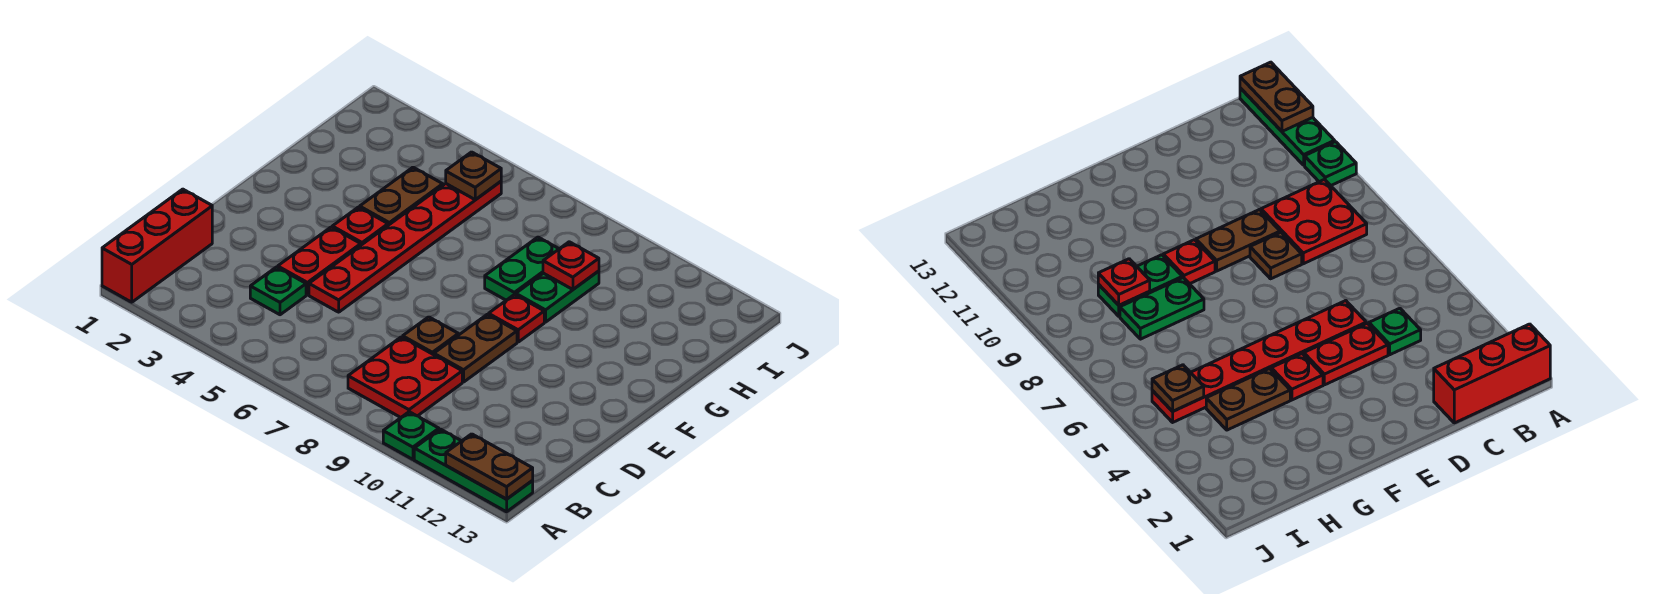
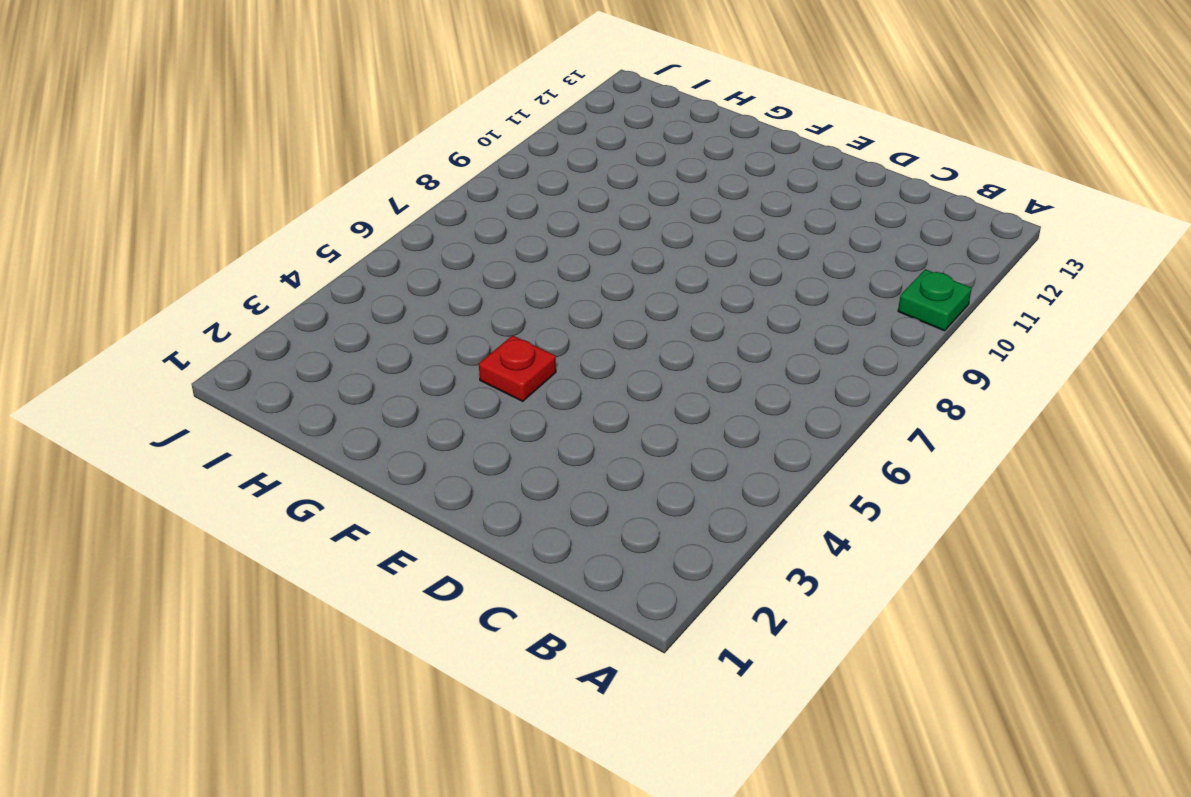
none -> red 1x3 brick [102,189,212,302]
none -> green 1x3 plate [414,429,533,512]
none -> red 2x2 plate [348,337,462,417]

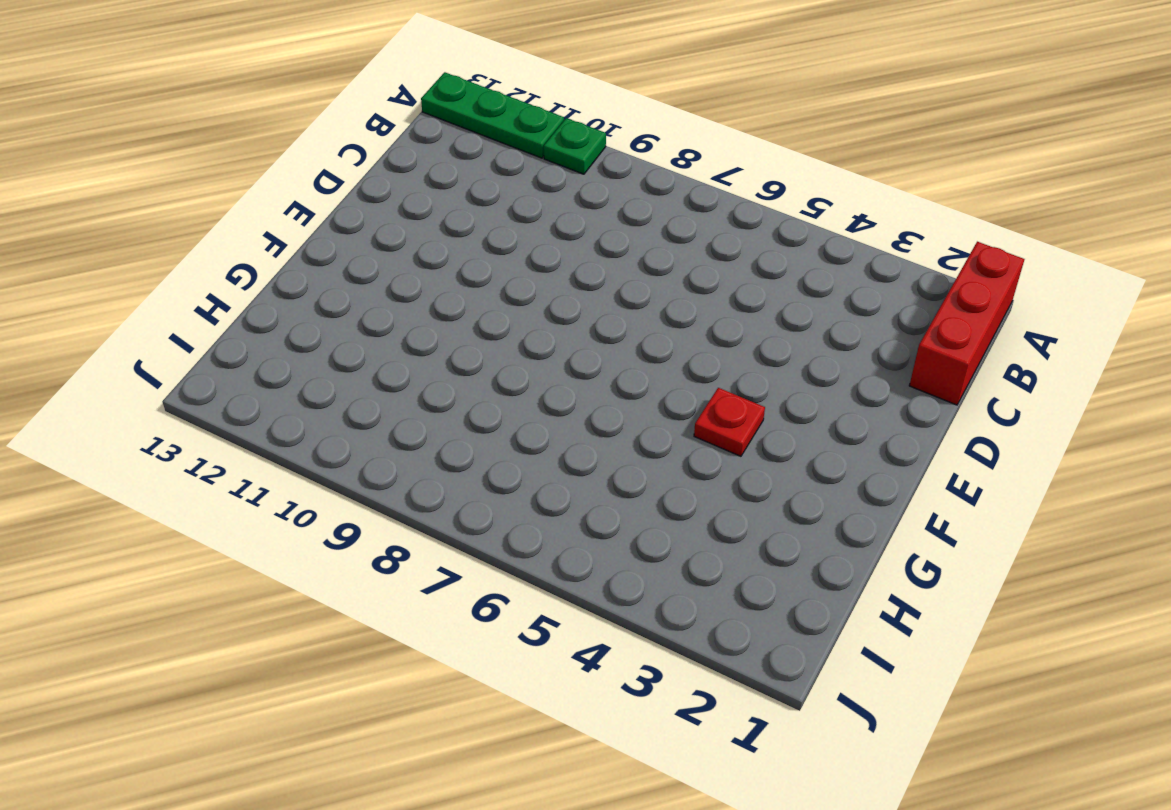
none -> red 2x2 plate [348,337,462,417]
none -> green 1x1 plate [250,267,306,315]
none -> red 1x2 plate [278,227,361,295]

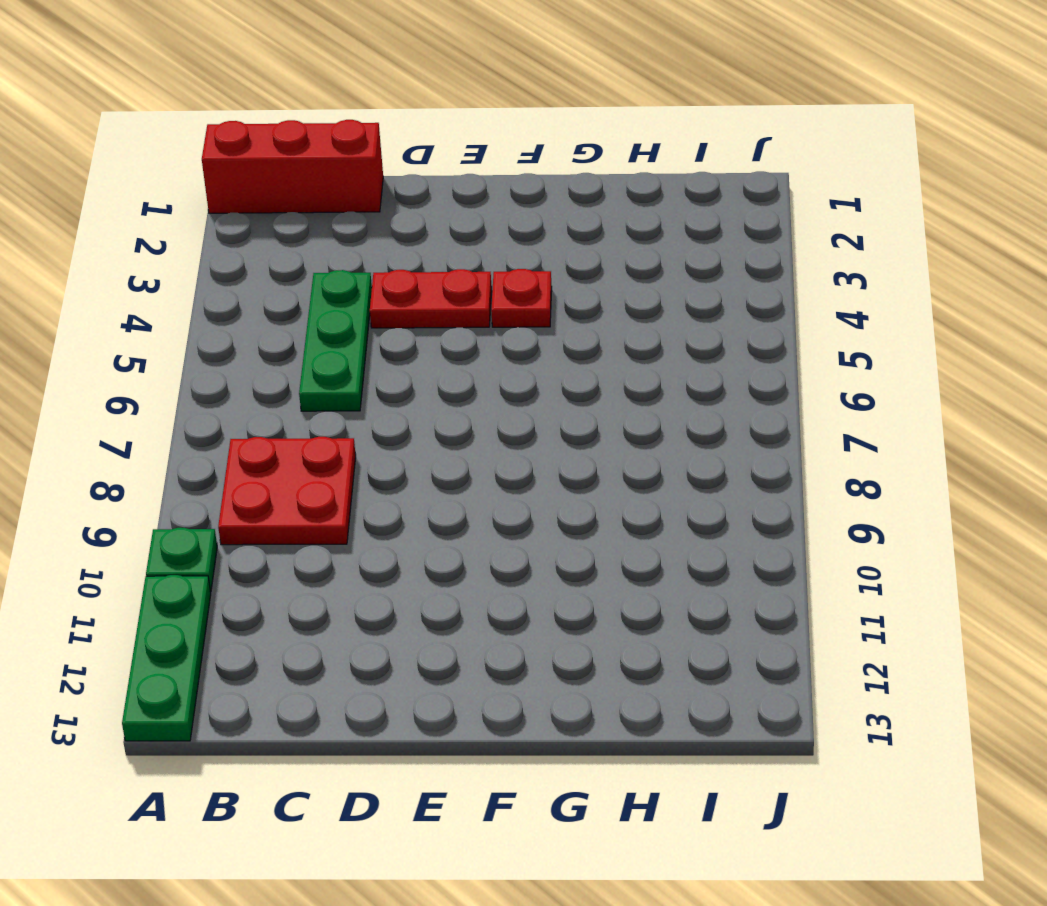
green 1x3 plate [299,270,372,411] -> green 1x1 plate [250,267,306,315]
none -> red 1x6 plate [309,182,501,312]
none -> brown 1x1 plate [403,317,458,355]
none -> brown 1x2 plate [434,314,517,382]

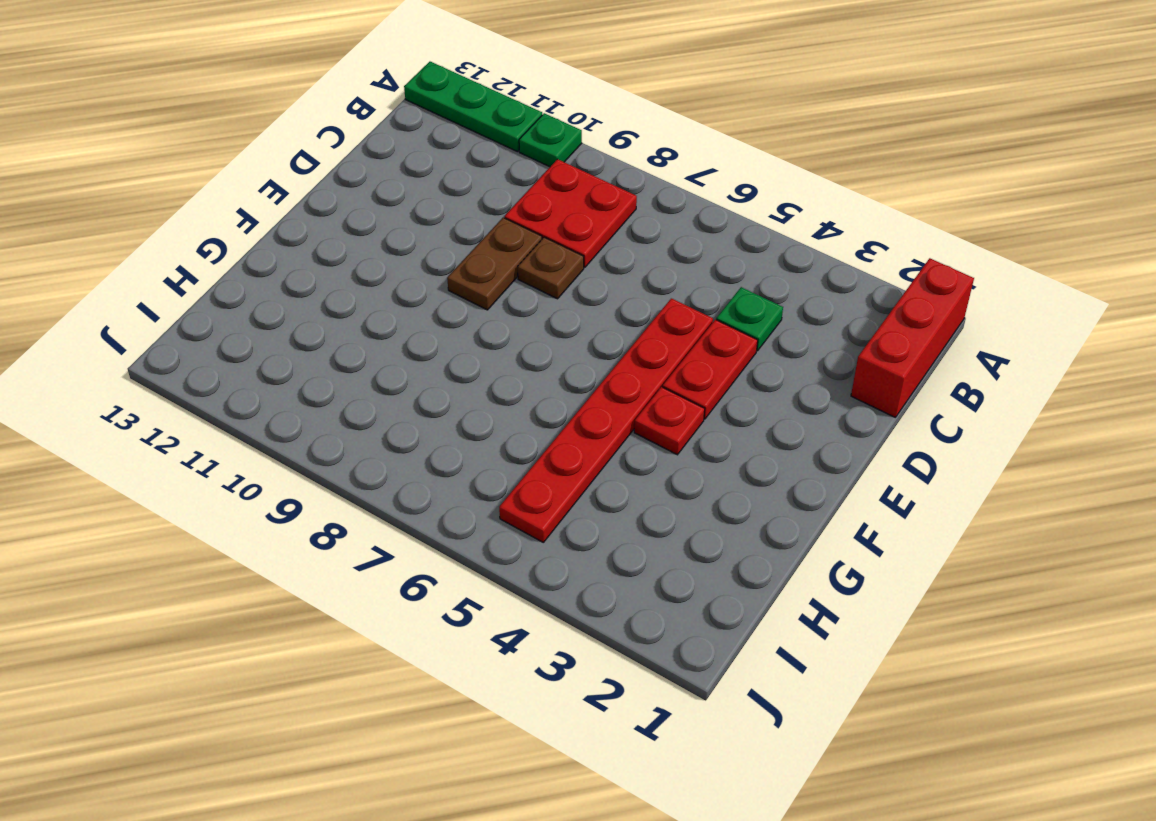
none -> red 1x1 plate [489,294,544,342]
none -> brown 1x2 plate [359,167,443,225]
none -> green 1x2 plate [485,237,559,300]

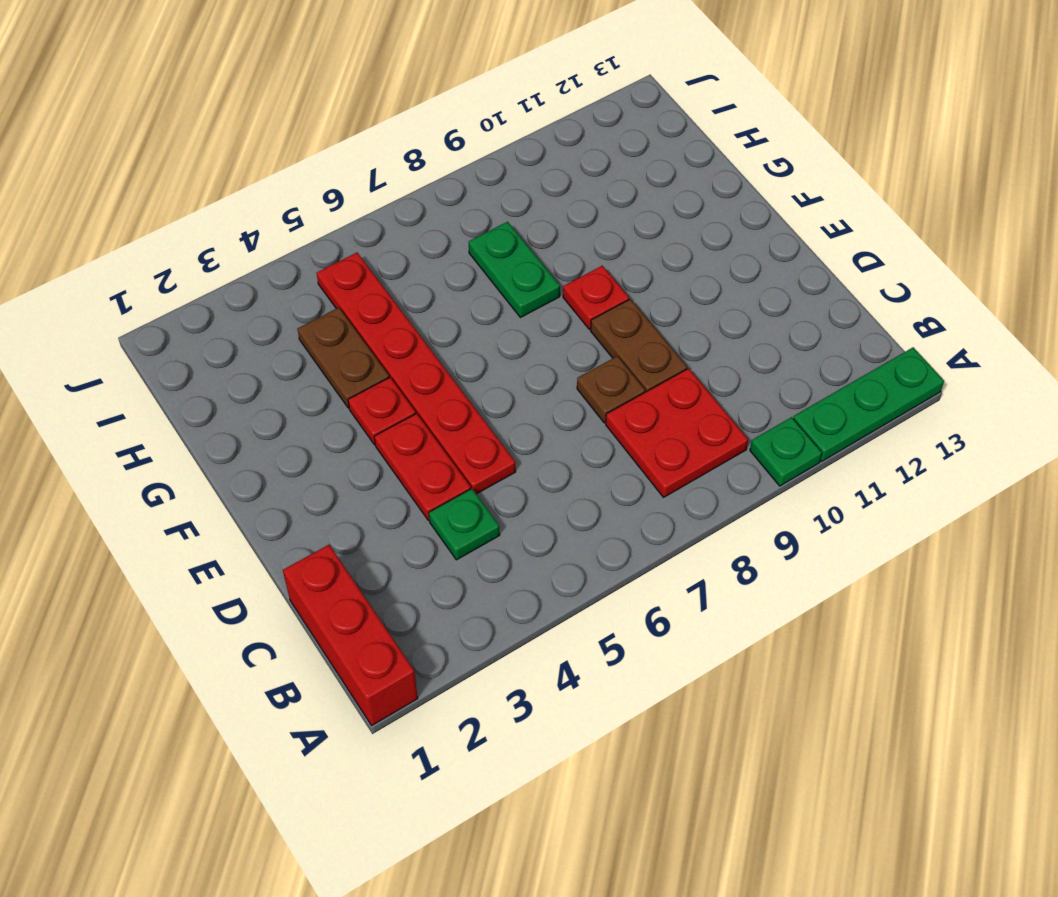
none -> green 1x2 plate [516,271,599,322]
none -> brown 1x2 plate [446,434,533,499]
none -> red 1x1 plate [543,242,599,289]

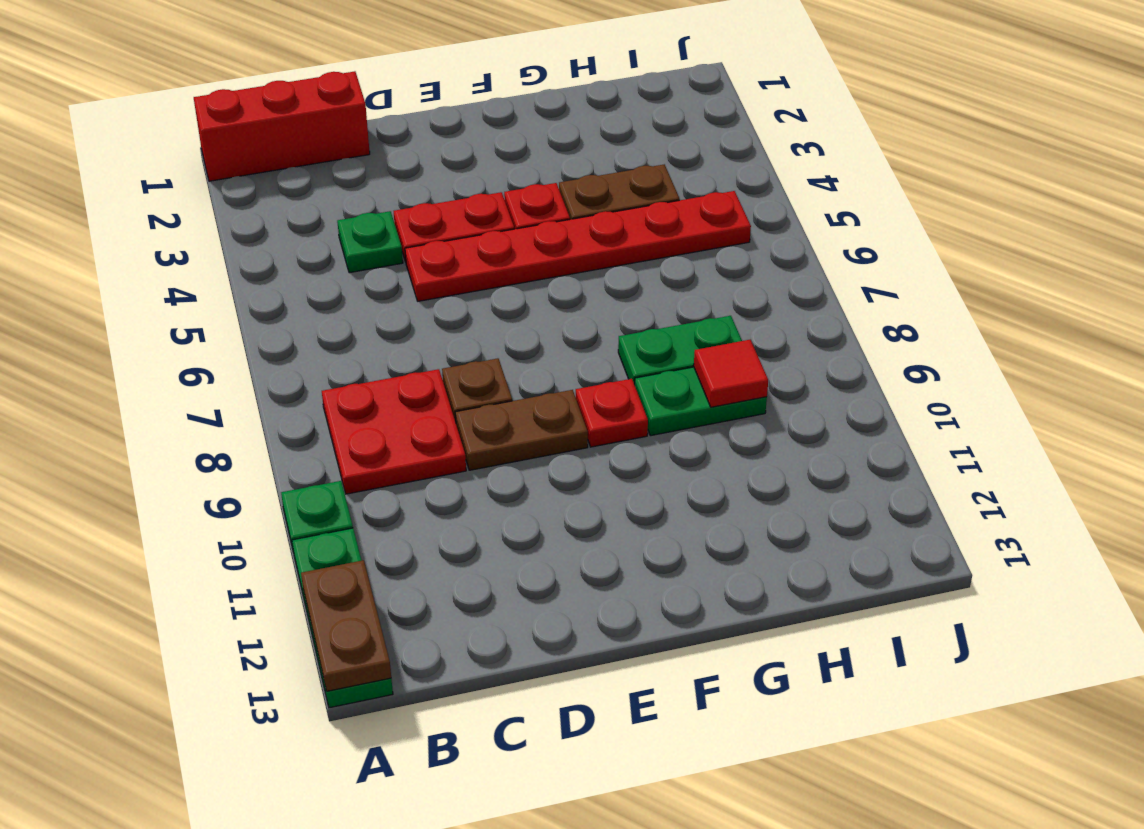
red 1x1 tile [694,340,768,407] -> red 1x1 plate [543,242,599,289]
none -> brown 1x1 plate [446,152,501,199]

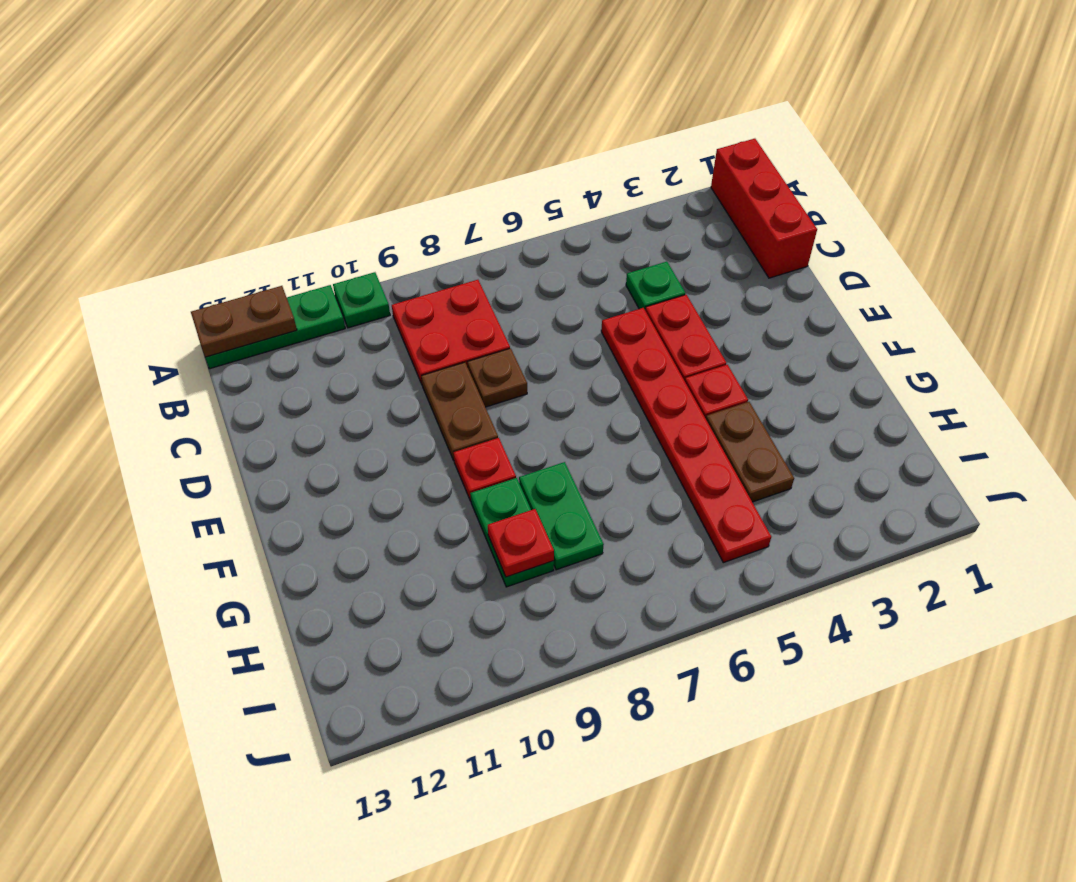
none -> brown 1x1 plate [446,152,501,199]

